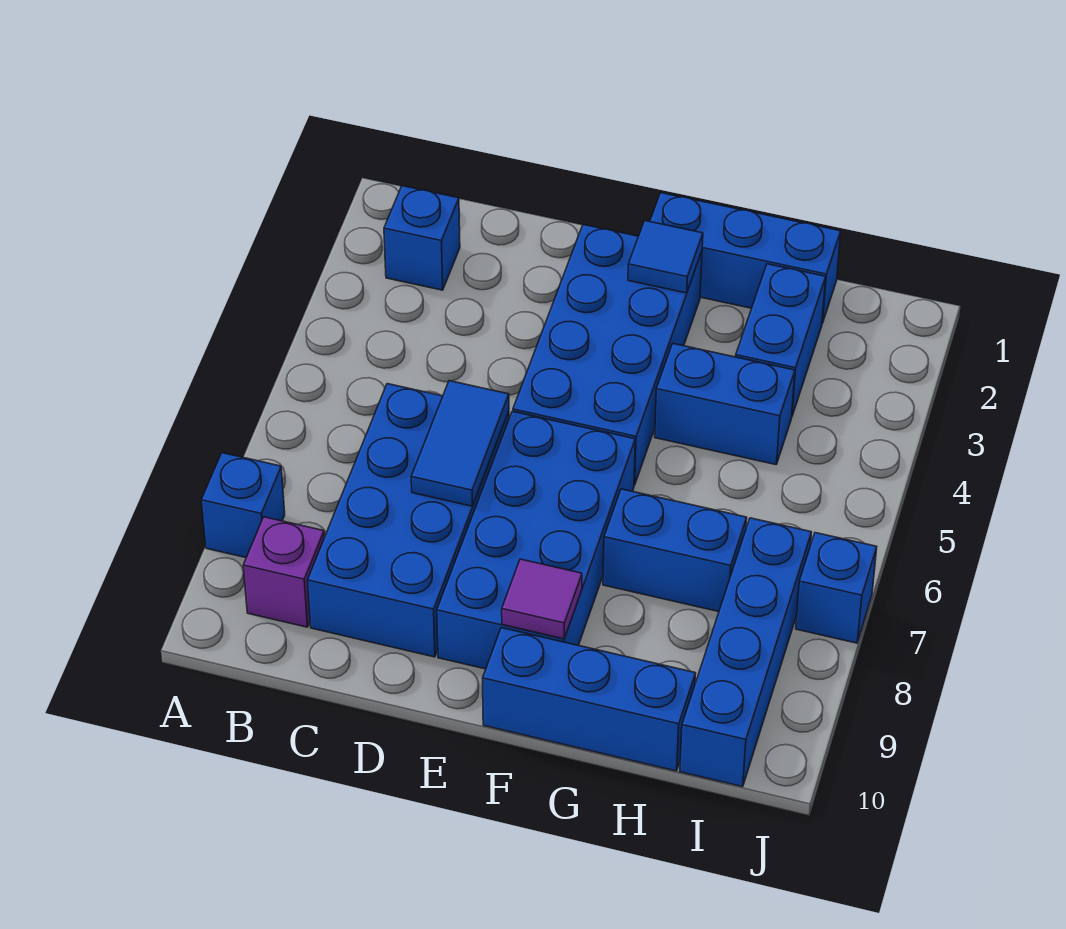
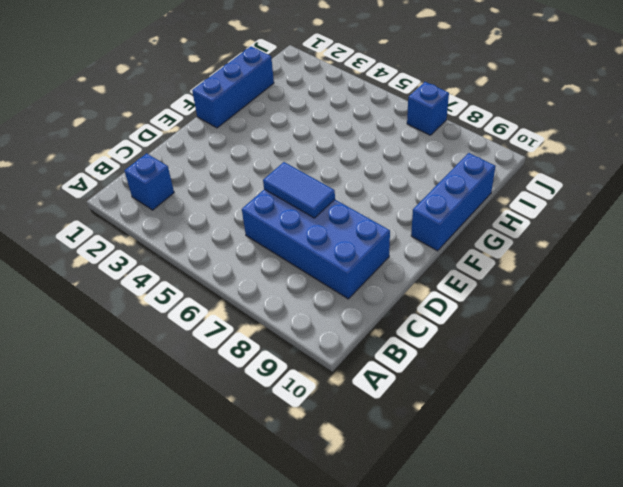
none -> blue 1x1 brick [201,453,285,558]
none -> purple 1x1 brick [243,517,324,627]
none -> blue 2x4 brick [513,225,702,485]

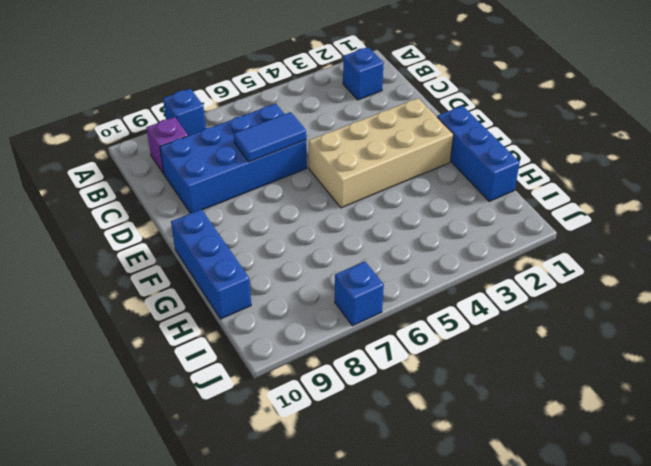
tan 2x4 brick [309,98,453,208] -> blue 2x4 brick [513,225,702,485]
none -> blue 2x4 brick [437,411,635,669]
none -> blue 1x2 brick [655,344,795,465]
none -> blue 1x2 brick [603,489,747,612]

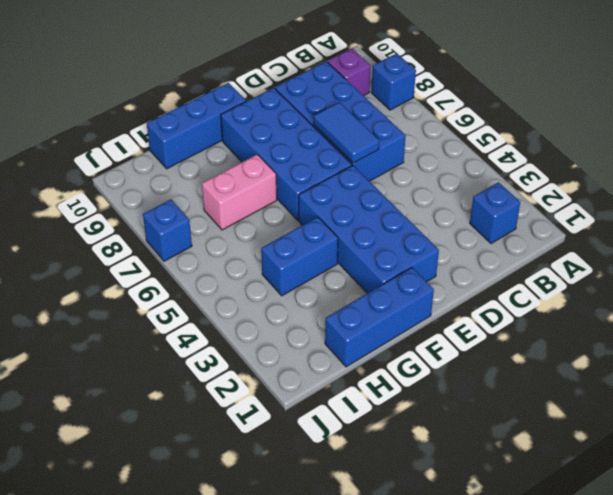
pink 1x2 brick [202,154,277,230] -> blue 1x2 brick [603,489,747,612]
none -> blue 1x2 brick [736,264,826,416]
none -> blue 1x4 brick [680,518,811,787]
none -> blue 1x1 tile [628,221,703,293]

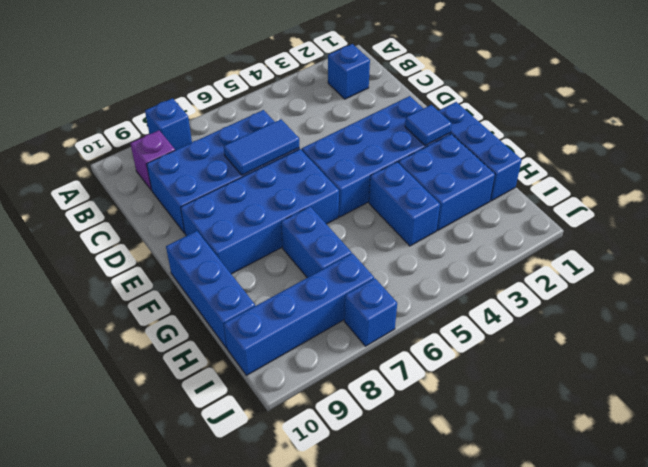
blue 2x2 brick [398,134,495,230] -> blue 1x2 brick [736,264,826,416]
none -> purple 1x1 tile [502,559,582,639]

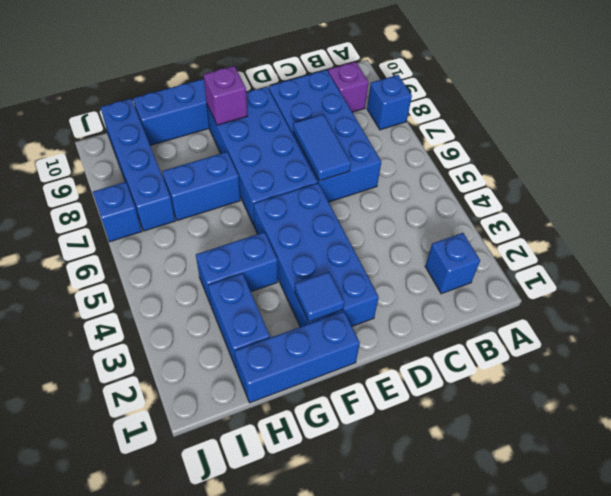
purple 1x1 brick [204,66,247,125] -> purple 1x1 tile [502,559,582,639]

